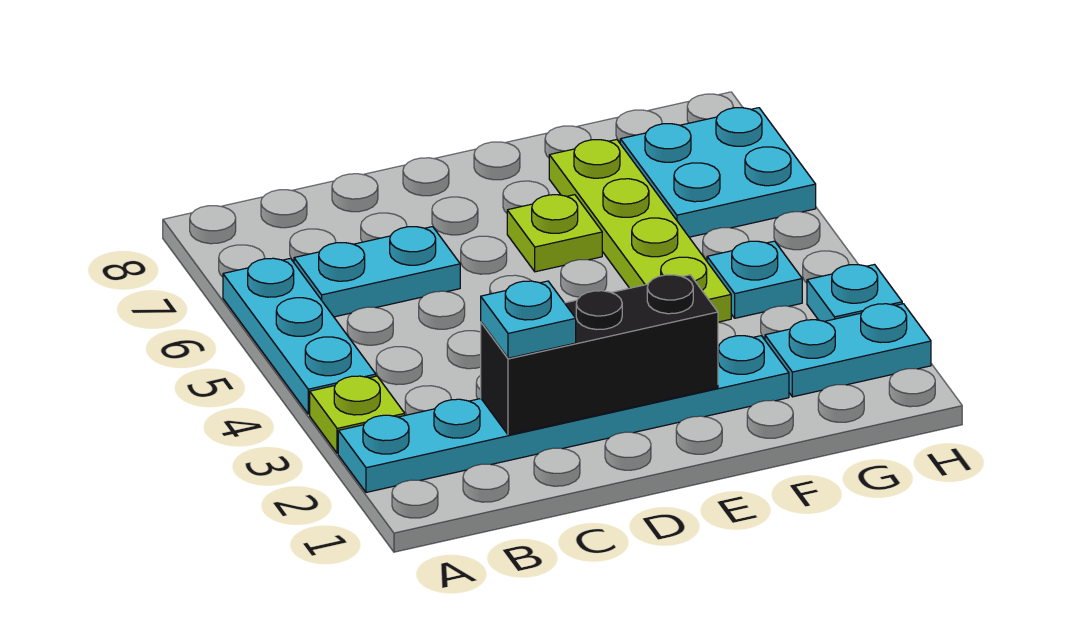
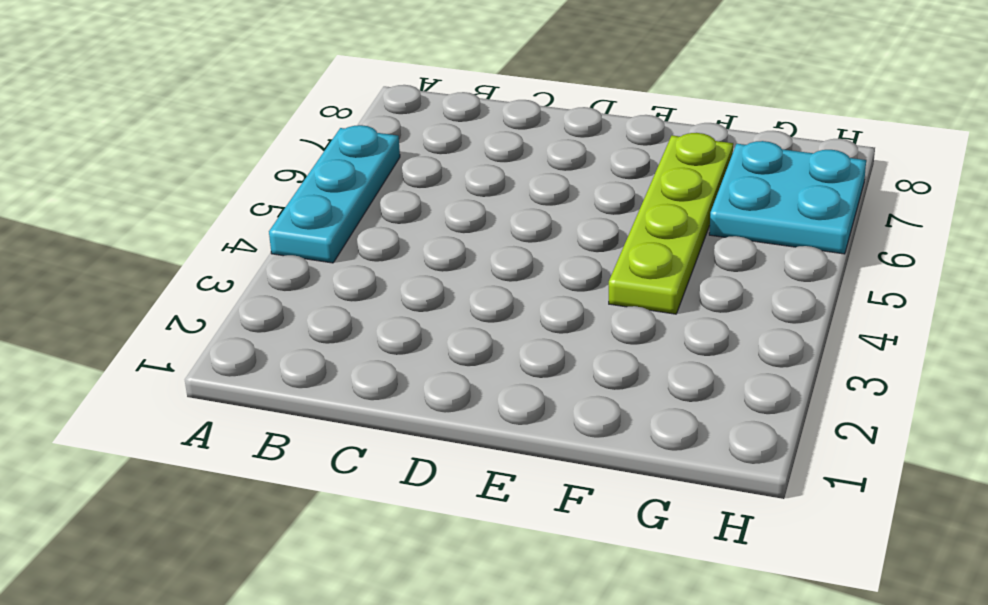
none -> cyan 1x6 plate [338,336,789,492]
none -> lime 1x1 plate [310,376,405,453]
none -> cyan 1x2 plate [294,227,460,317]

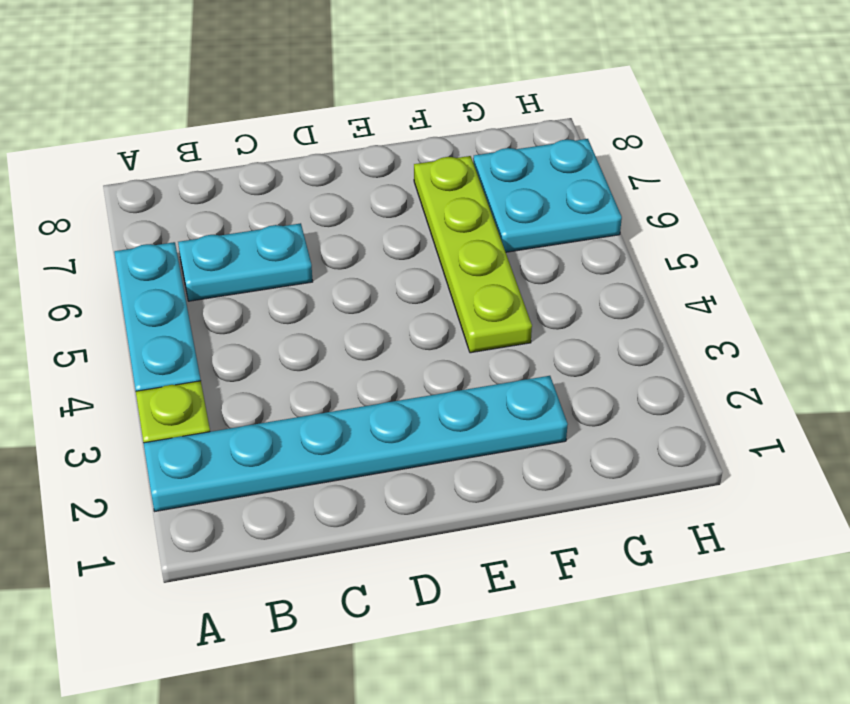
none -> lime 1x1 plate [507,195,602,272]
none -> cyan 1x2 plate [765,304,931,397]
none -> cyan 1x1 plate [707,241,802,318]

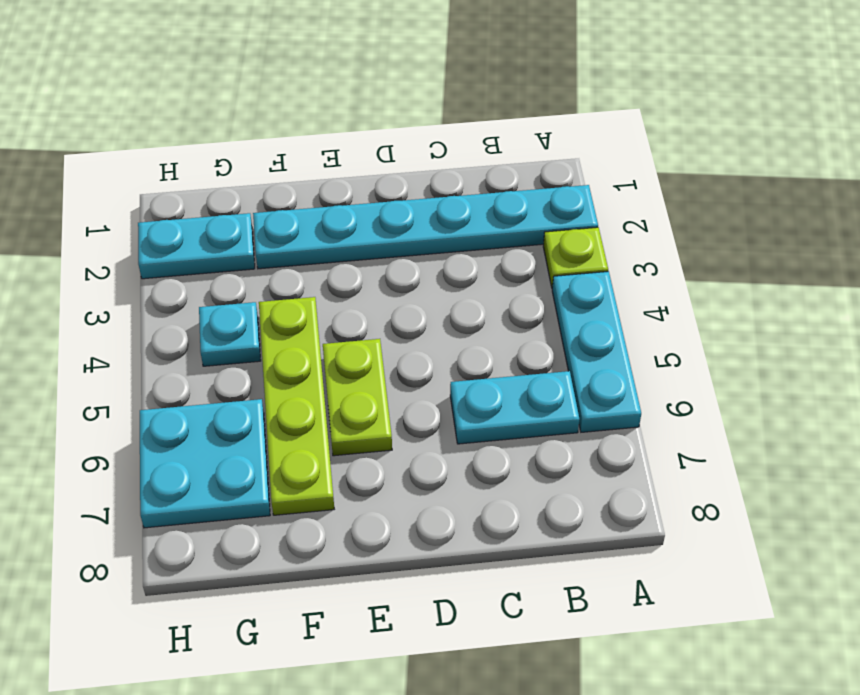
lime 1x2 plate [323,339,392,456] -> lime 1x1 plate [507,195,602,272]
none -> cyan 1x1 plate [807,265,902,321]
none -> black 1x3 brick [481,275,718,435]
none -> cyan 1x1 plate [481,281,576,358]

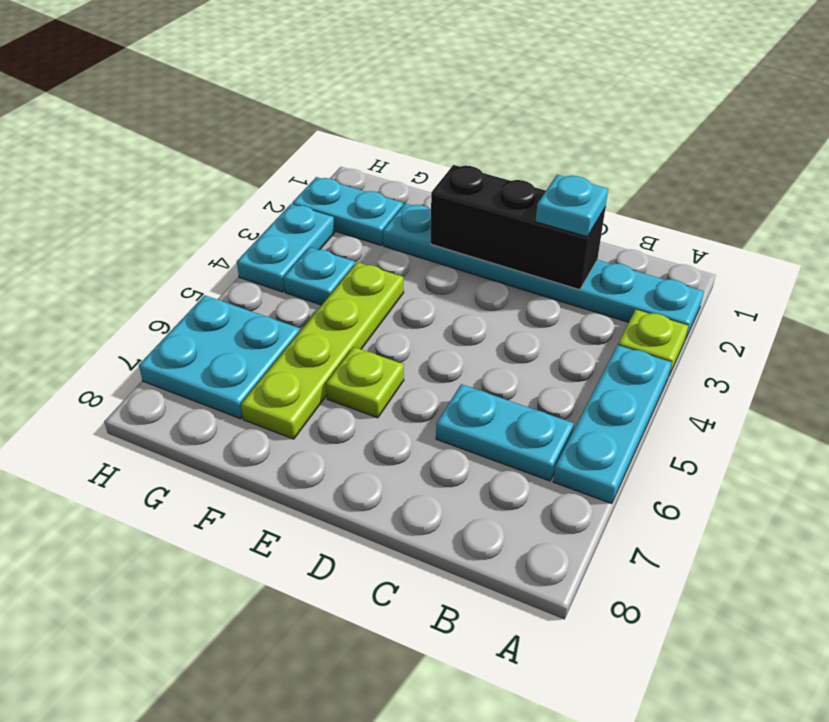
cyan 1x2 plate [237,204,335,292] -> cyan 1x1 plate [807,265,902,321]

